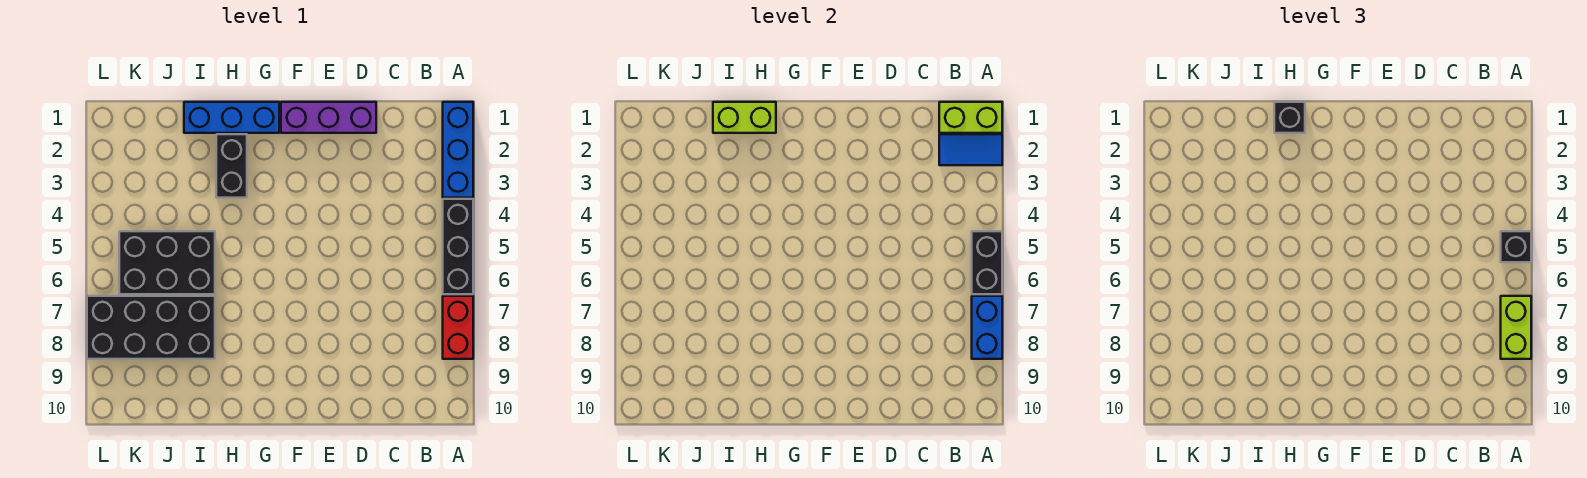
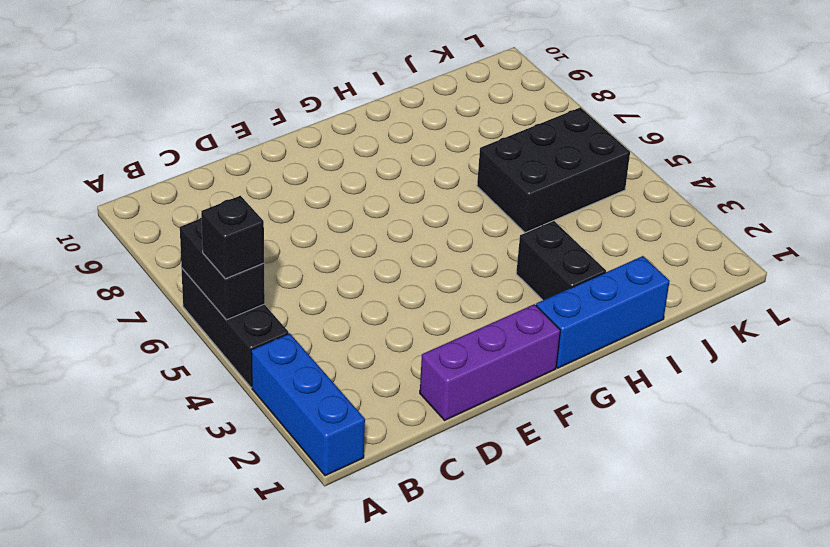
none -> red 1x2 brick [443,296,473,359]
none -> black 2x4 brick [87,296,215,359]
none -> lime 1x2 brick [939,102,1002,133]

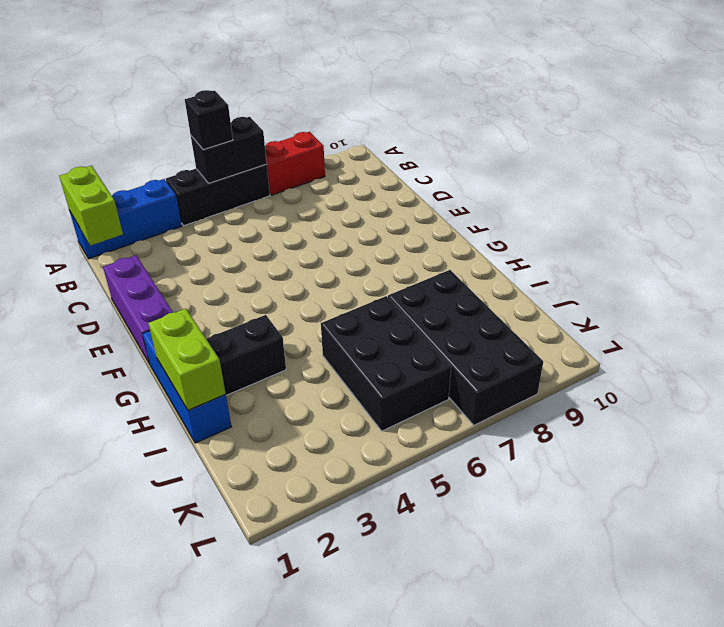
none -> blue 1x2 tile [939,134,1002,165]
none -> blue 1x2 brick [972,296,1002,359]
none -> lime 1x2 brick [1501,296,1531,359]

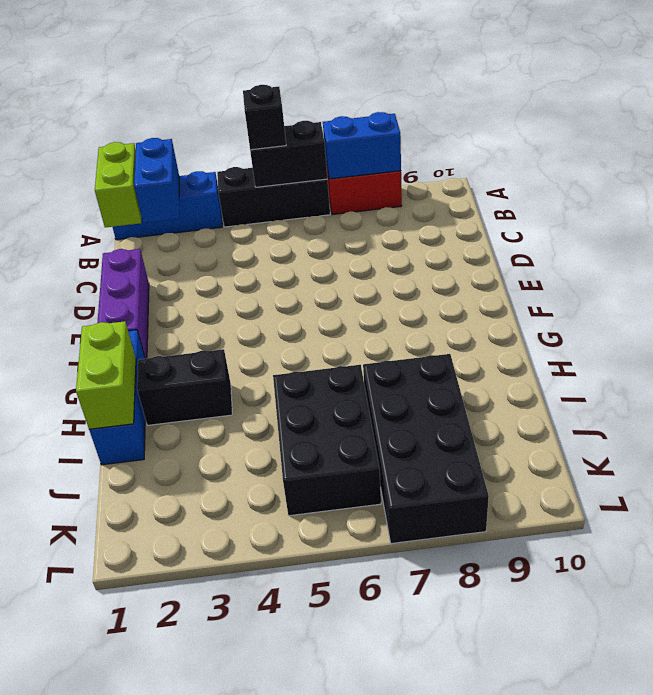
blue 1x2 brick [134,138,179,223] -> blue 1x2 tile [939,134,1002,165]
none -> lime 1x2 brick [1501,296,1531,359]
none -> black 1x1 brick [1274,102,1305,133]

